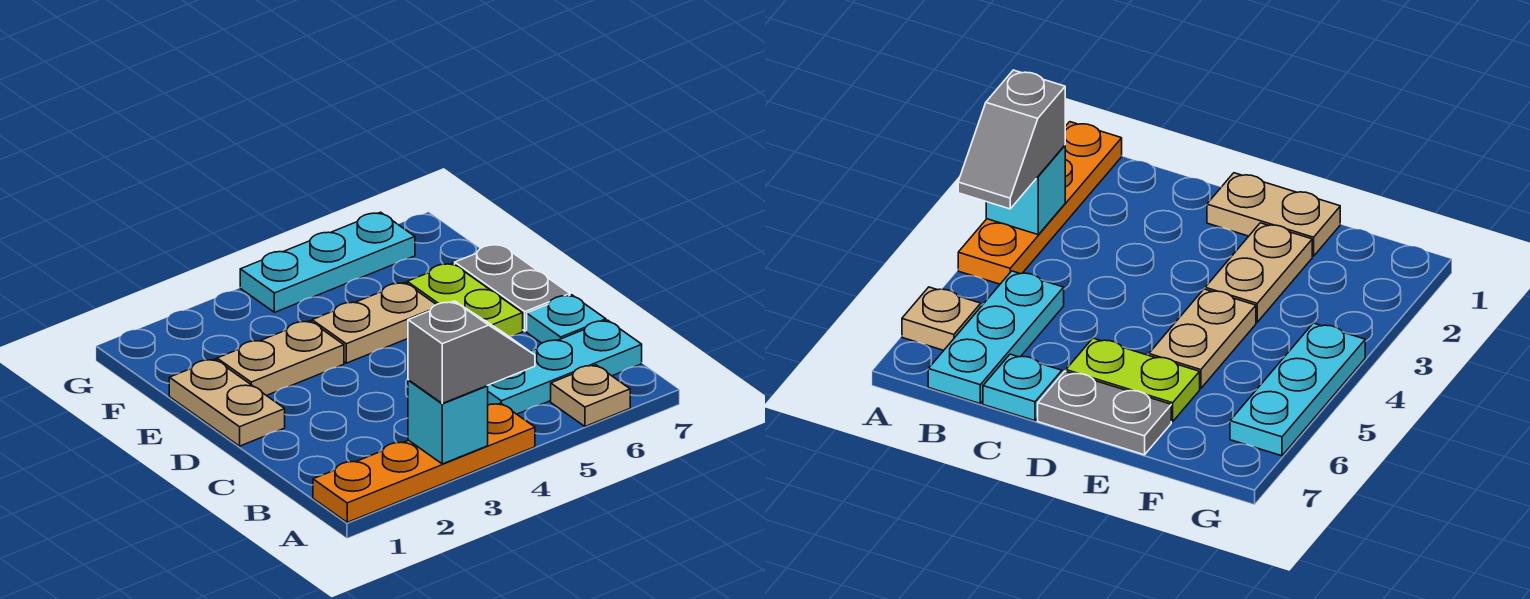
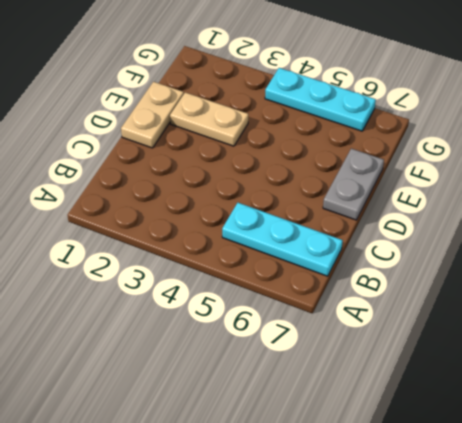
none -> orange 1x4 plate [313,403,535,522]
none -> tan 1x1 plate [551,365,630,426]
none -> cyan 1x1 plate [527,295,606,343]

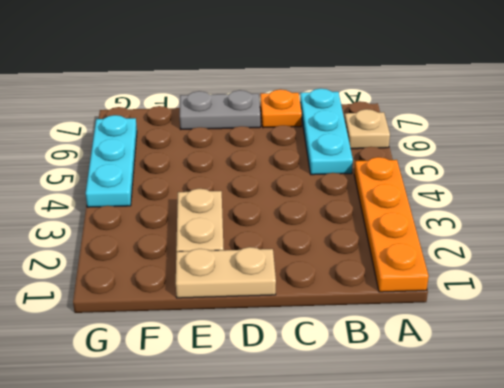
orange 1x1 plate [260,89,302,128] -> cyan 1x1 plate [527,295,606,343]
none -> lime 1x2 plate [407,263,523,337]
none -> tan 1x2 plate [312,282,436,363]
none -> cyan 1x1 brick [408,380,488,464]

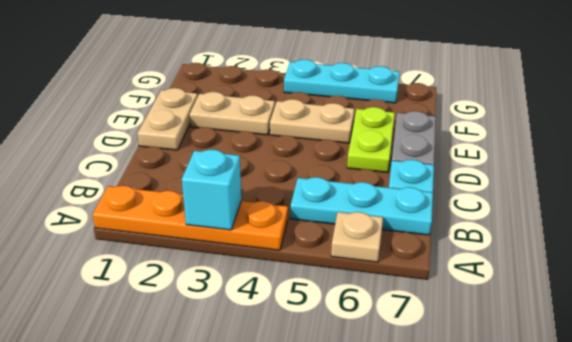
none -> grey 1x2 slope [408,301,535,403]

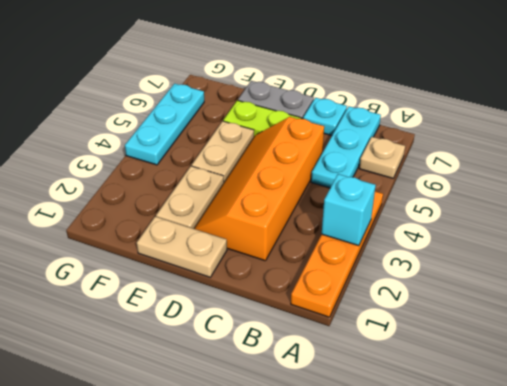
orange 2x4 slope [194,117,324,261] -> none
none -> grey 1x2 slope [408,301,535,403]

